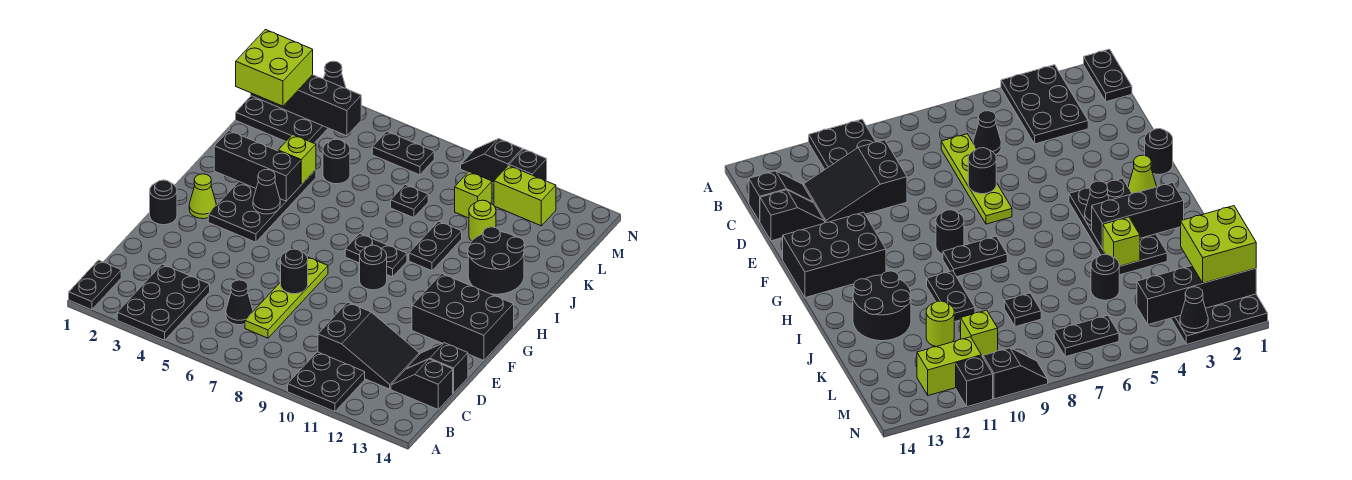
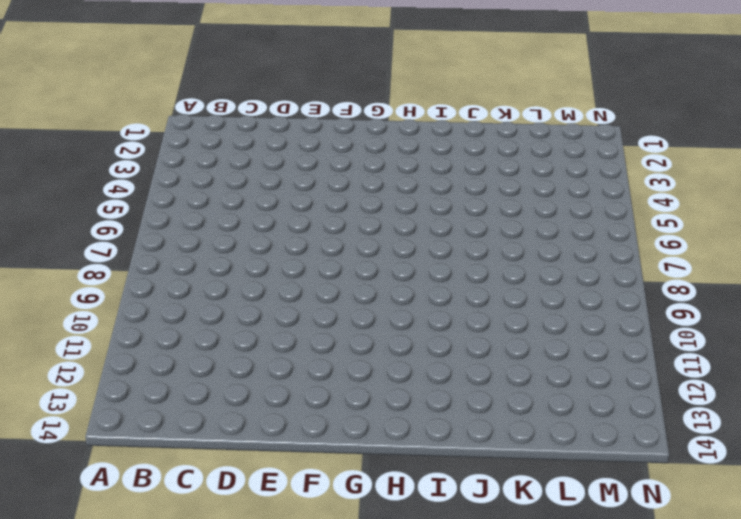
none -> black 1x2 plate [69,260,121,310]
none -> black 2x3 plate [117,264,210,340]
none -> black 2x2 plate [288,352,365,412]
none -> black 1x1 cone [226,280,253,325]

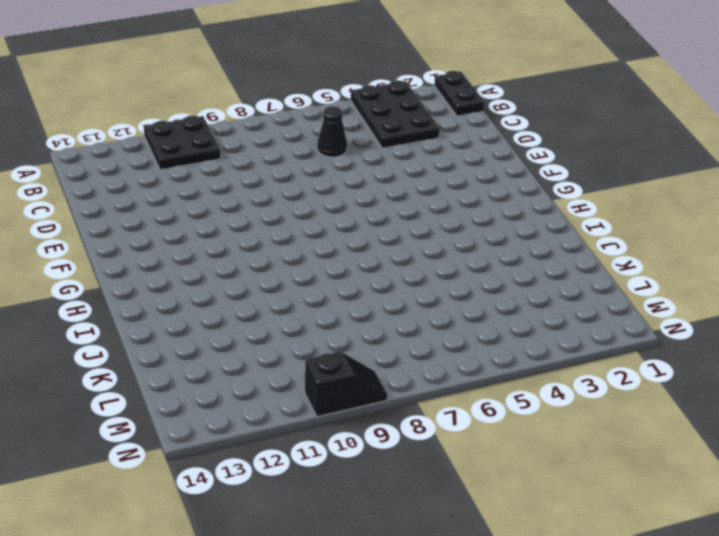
none -> lime 1x4 plate [245,257,328,338]
none -> black 2x3 slope [318,302,419,389]
none -> black 1x2 slope [391,359,453,409]
none -> black 1x2 slope [406,343,468,393]

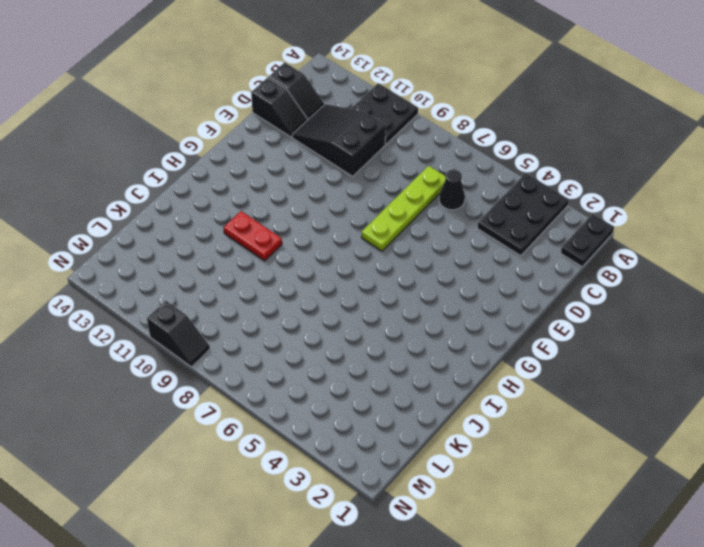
red 1x2 plate [224,211,282,261] -> black 1x2 plate [409,221,462,271]
none -> black 1x1 round brick [150,180,177,225]
none -> black 2x3 brick [412,274,514,361]
none -> lime 1x1 cone [189,174,216,219]
none -> black 2x4 plate [208,170,316,242]

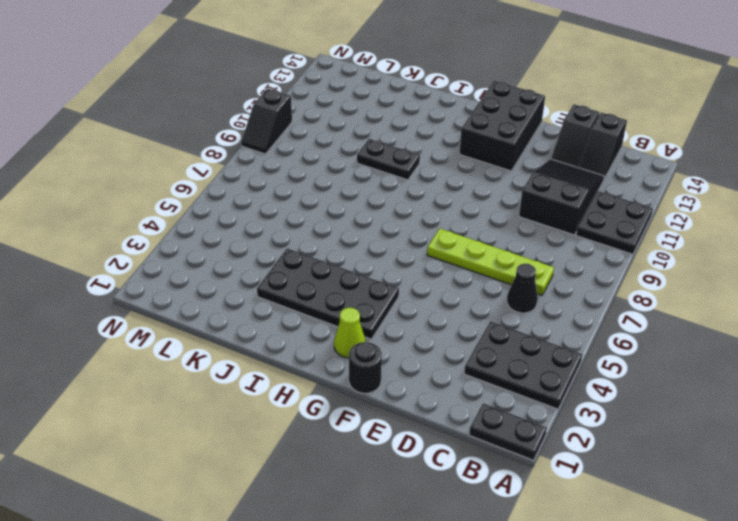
none -> black 1x1 round brick [360,245,387,290]
none -> black 1x2 plate [345,234,407,277]
none -> black 2x2 round brick [468,227,525,294]
none -> black 1x1 round brick [323,139,350,184]

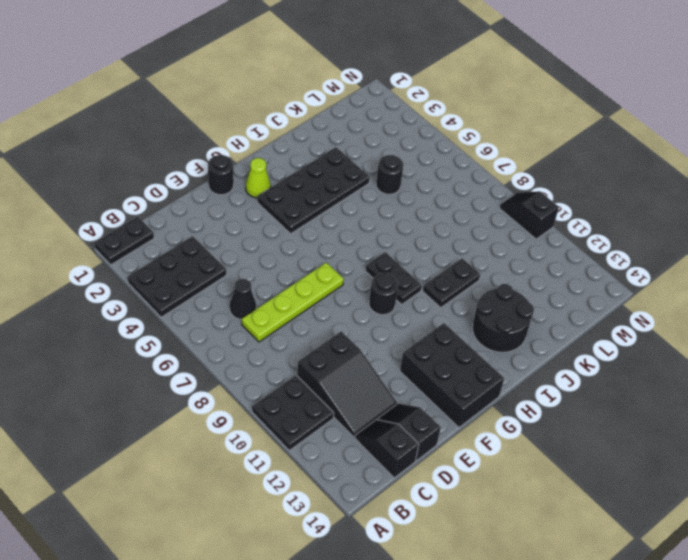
none -> black 1x1 plate [391,185,428,218]
none -> lime 1x1 round brick [469,200,496,241]
none -> black 3x3 plate [236,96,328,143]
none -> lime 1x1 brick [455,172,492,218]

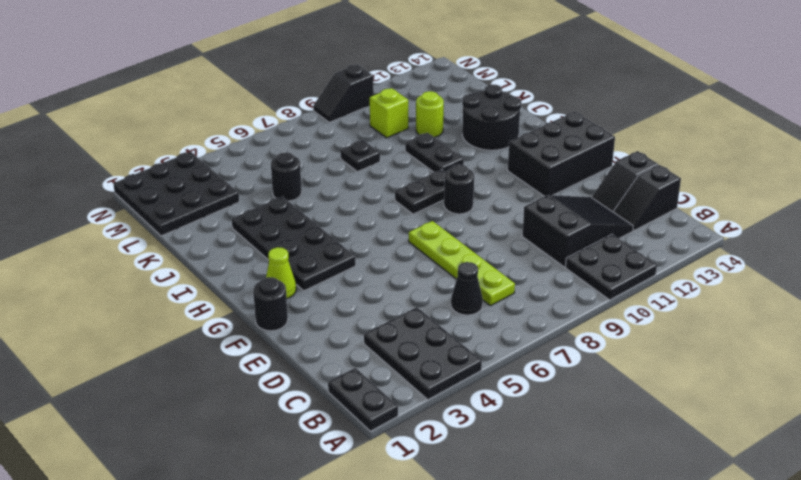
none -> black 1x2 plate [372,132,434,175]
none -> lime 1x2 brick [494,165,556,226]
none -> black 1x1 brick [509,149,547,181]
none -> black 1x1 round brick [281,249,308,294]

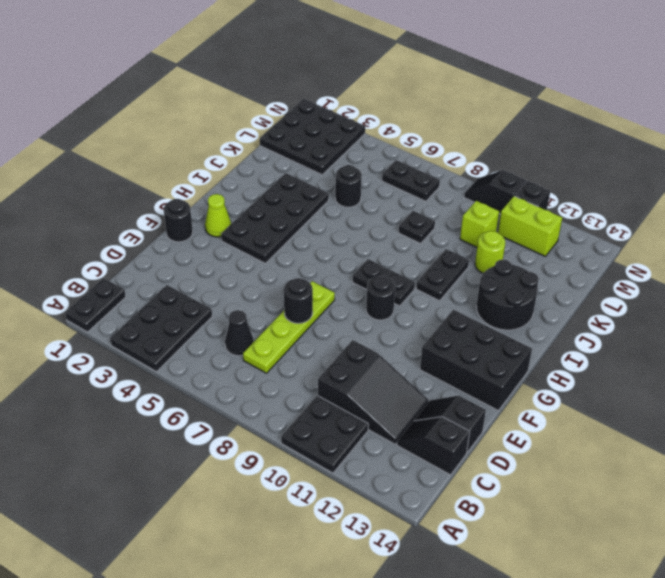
none -> black 1x1 cone [253,170,280,214]
none -> black 1x3 brick [214,131,301,201]
none -> lime 1x1 brick [278,135,316,185]
none -> black 1x4 brick [251,75,361,136]

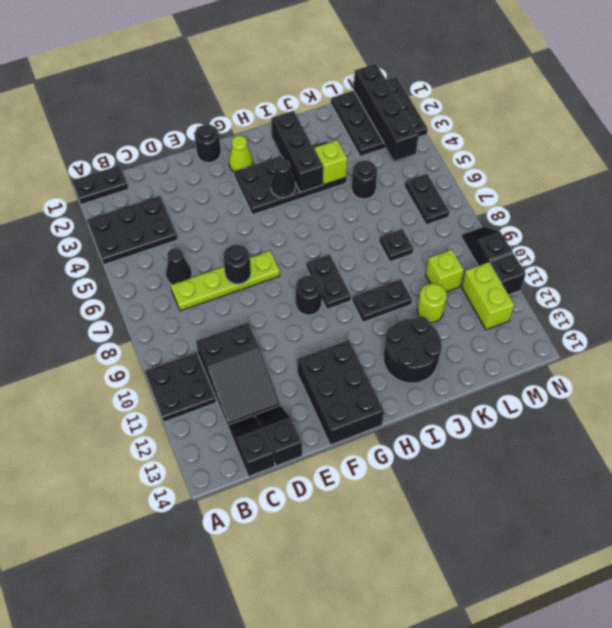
none -> black 1x1 cone [324,61,346,88]
none -> lime 2x2 brick [236,29,313,106]

